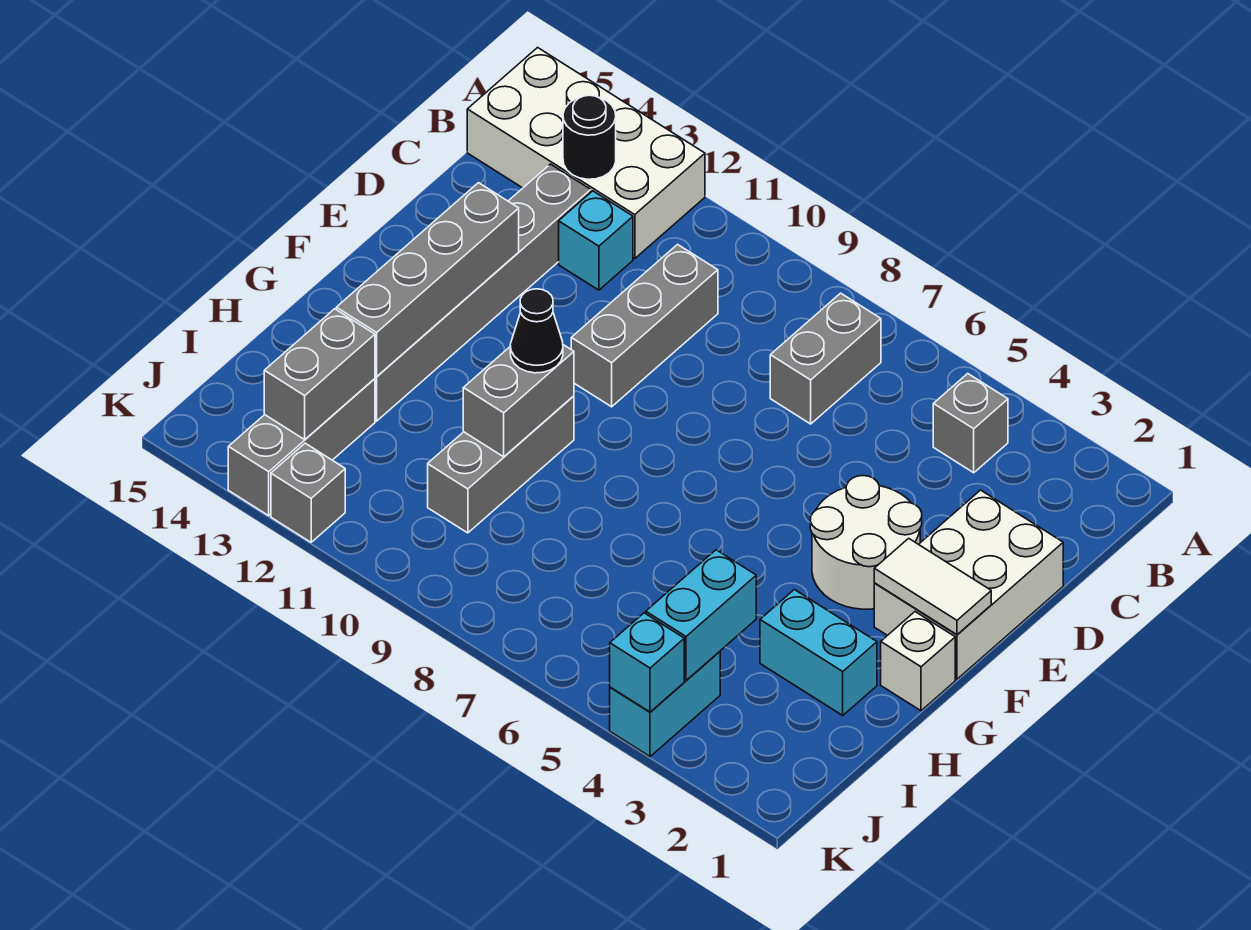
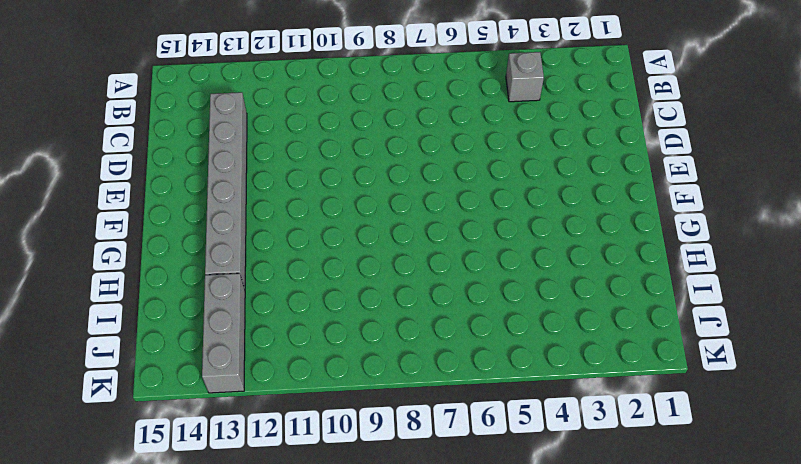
none -> white 2x4 brick [467,48,705,259]
none -> grey 1x2 brick [770,293,881,424]
none -> grey 1x3 brick [571,245,718,407]

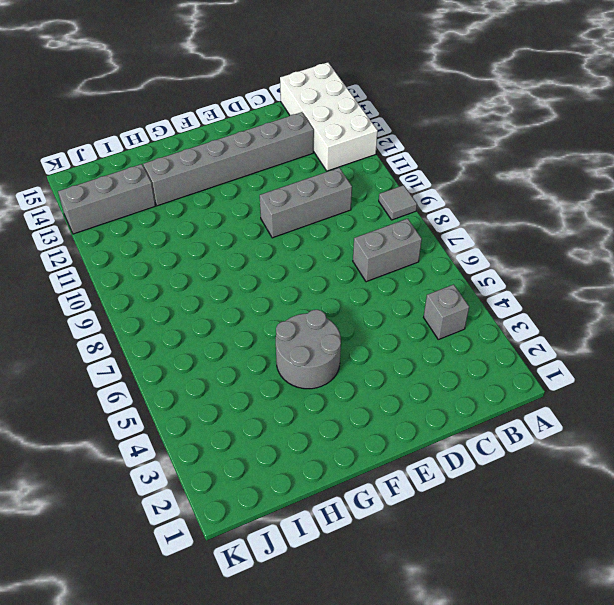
grey 1x1 tile [379,185,417,220] -> none
grey 2x2 round brick [276,310,341,389] -> white 2x2 round brick [810,476,922,609]
none -> cyan 1x1 brick [559,191,633,290]
none -> white 2x3 brick [874,490,1063,679]
none -> white 1x1 brick [881,612,955,711]

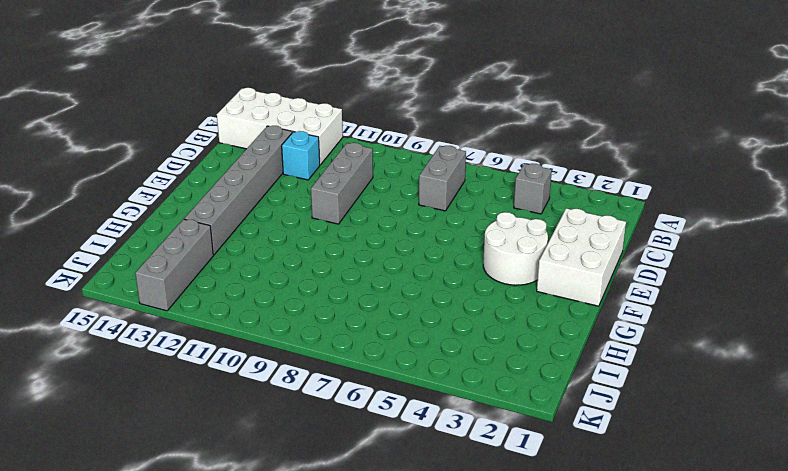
none -> white 1x1 brick [881,612,955,711]
none -> grey 1x3 brick [428,396,574,533]
none -> cyan 1x2 brick [760,590,877,715]

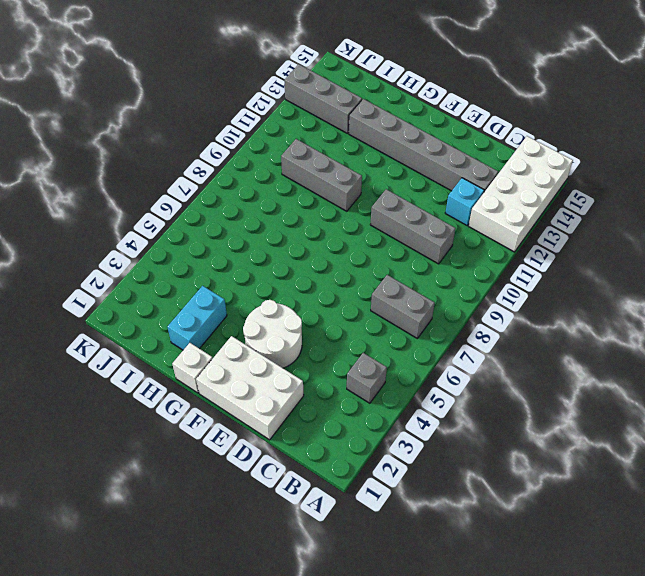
none -> cyan 1x2 brick [610,652,720,757]
none -> grey 1x1 brick [271,443,345,542]
none -> black 1x1 round brick [563,95,616,179]

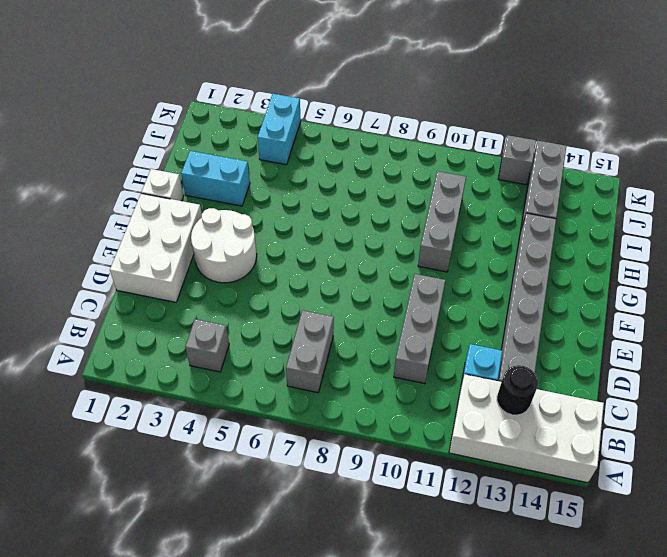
none -> grey 1x4 brick [336,183,519,376]
none -> white 1x2 tile [874,538,991,635]
none -> grey 1x2 brick [463,345,574,457]

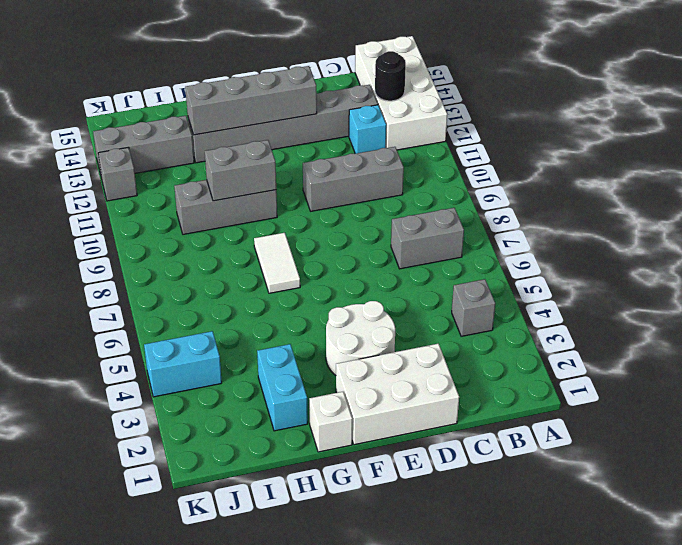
white 1x2 tile [254,233,300,293] -> white 1x2 tile moved to [874,538,991,635]
none -> cyan 1x2 brick [646,550,756,680]
none -> grey 1x2 brick [264,309,375,439]
none -> cyan 1x1 brick [610,613,684,712]

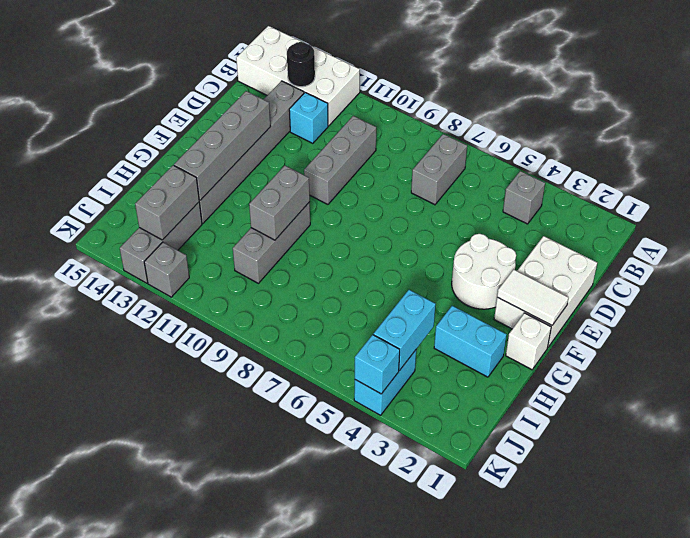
none -> black 1x1 cone [510,289,563,373]

